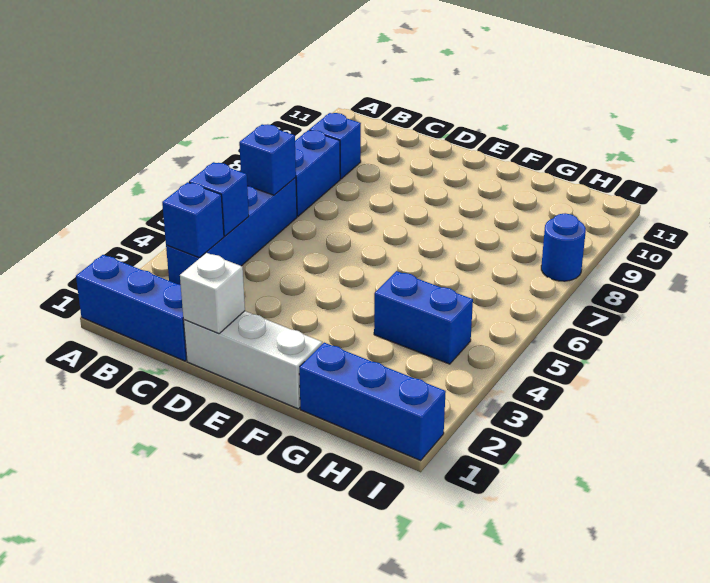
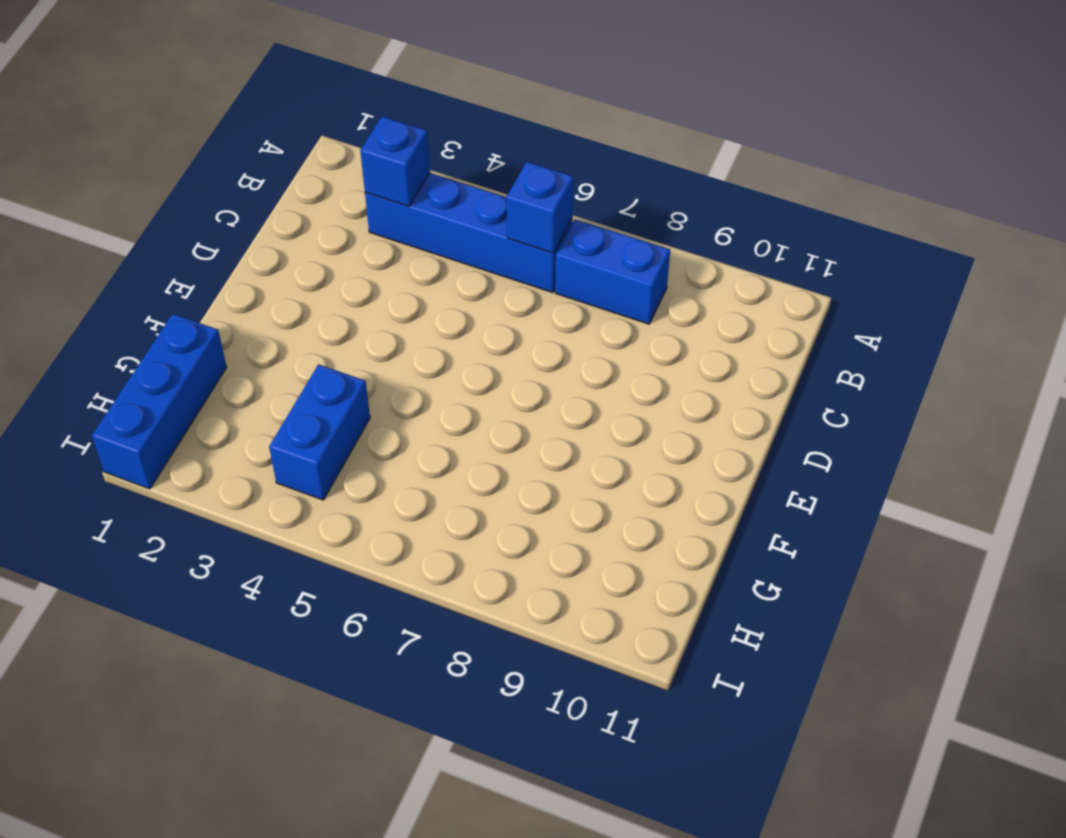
none -> blue 1x3 brick [76,255,187,361]
none -> blue 1x1 brick [309,113,361,179]
none -> white 1x3 brick [184,311,322,409]

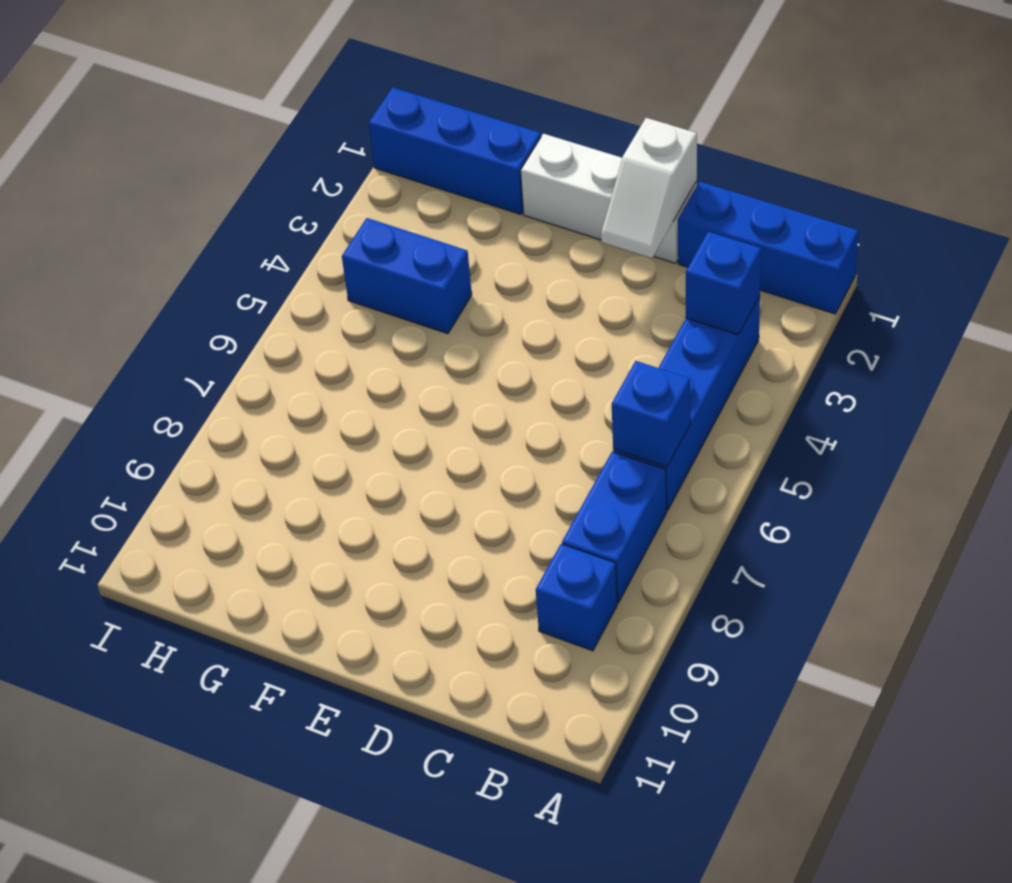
white 1x2 slope [601,118,697,258] -> white 1x1 brick [180,253,245,334]
none -> blue 1x1 round brick [541,213,586,281]
none -> blue 1x1 brick [189,162,249,236]

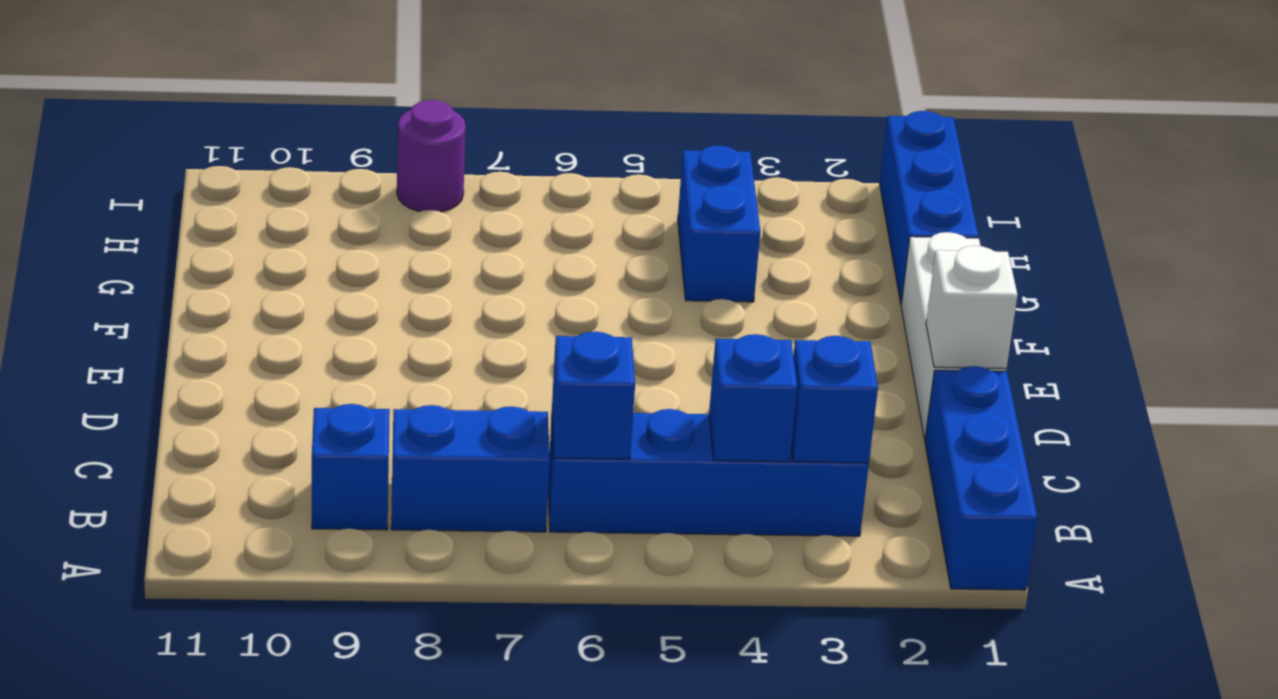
purple 1x1 round brick [397,100,466,212] -> blue 1x1 round brick [541,213,586,281]

